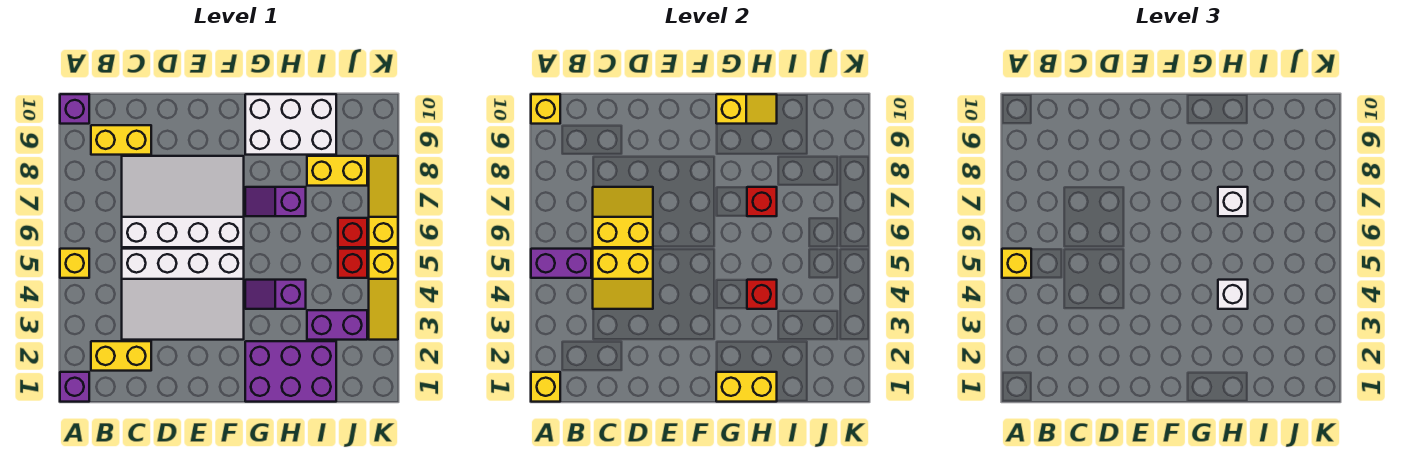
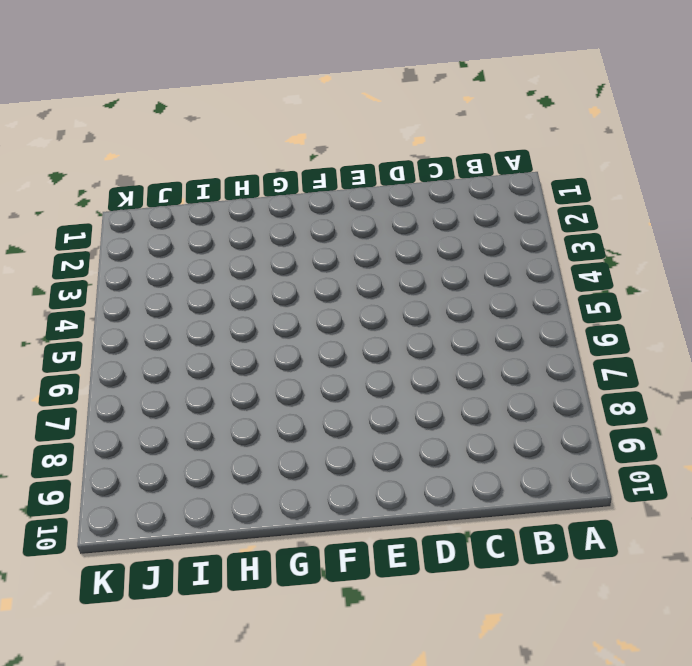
none -> purple 1x1 brick [60,372,89,402]
none -> yellow 1x1 brick [60,249,89,278]
none -> purple 1x1 brick [60,94,89,124]

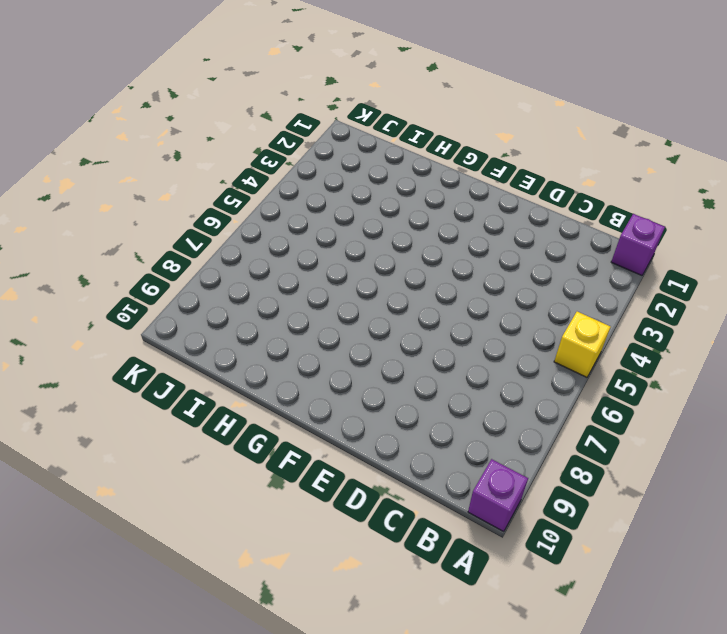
none -> yellow 1x2 brick [91,341,151,371]
none -> yellow 1x2 brick [91,125,151,155]
none -> white 3x4 slope [122,249,244,340]

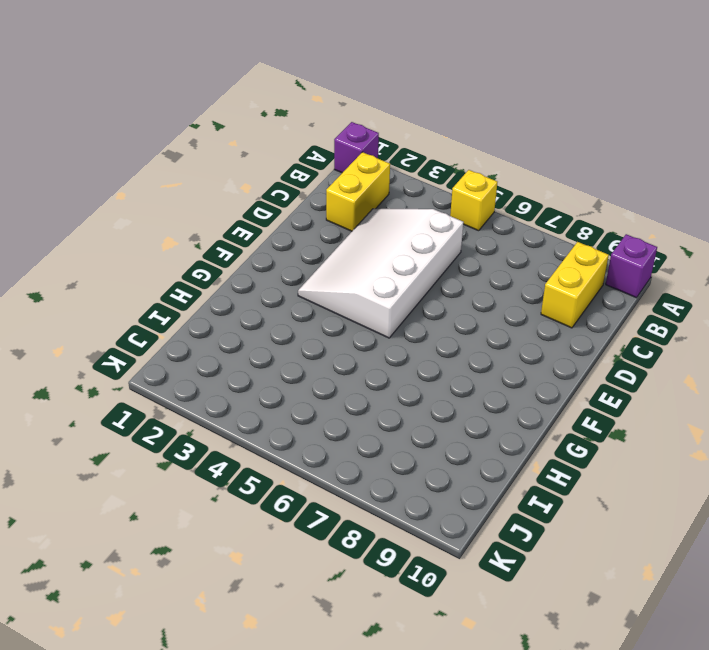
none -> white 3x4 slope [122,156,244,247]
none -> purple 2x3 brick [245,341,336,402]
none -> purple 1x2 slope [245,280,306,309]

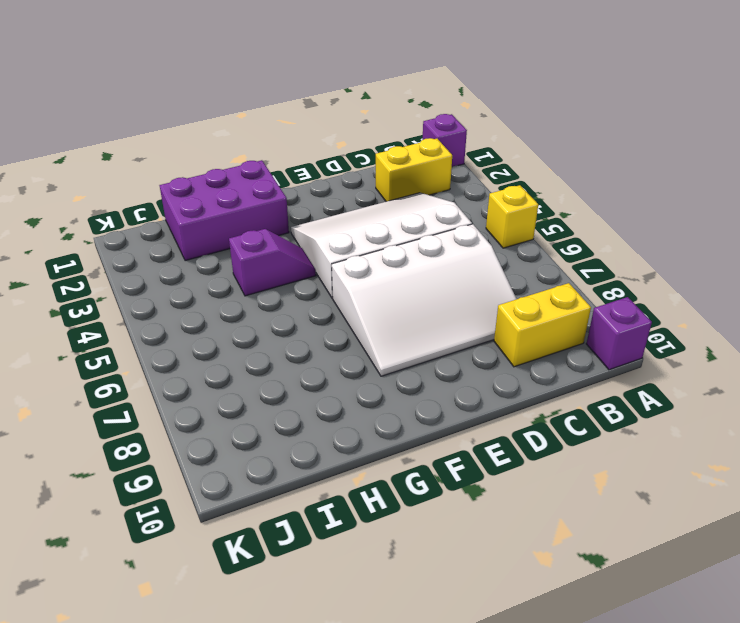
none -> purple 1x2 slope [245,187,306,216]
none -> white 2x3 brick [245,94,336,155]
none -> purple 1x2 brick [307,310,367,340]

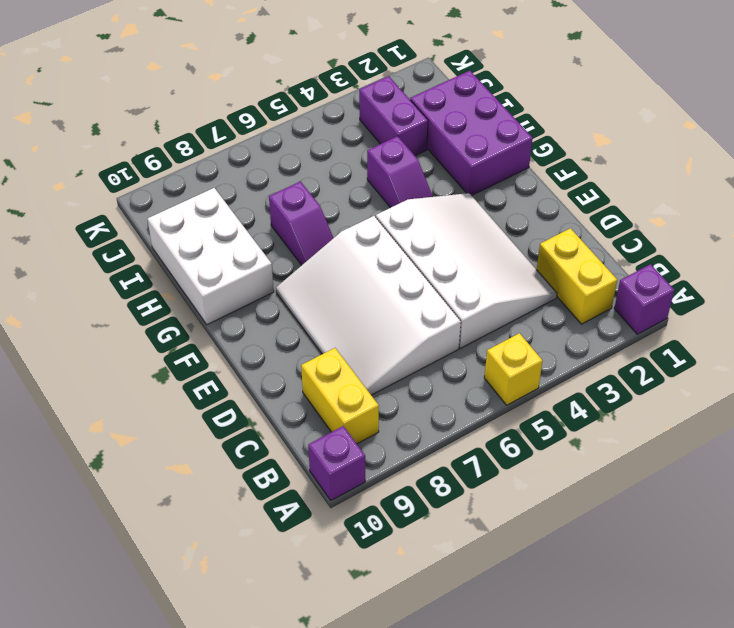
none -> yellow 1x2 brick [307,156,367,186]
none -> red 1x1 brick [338,249,367,278]
none -> red 1x1 brick [338,218,367,247]

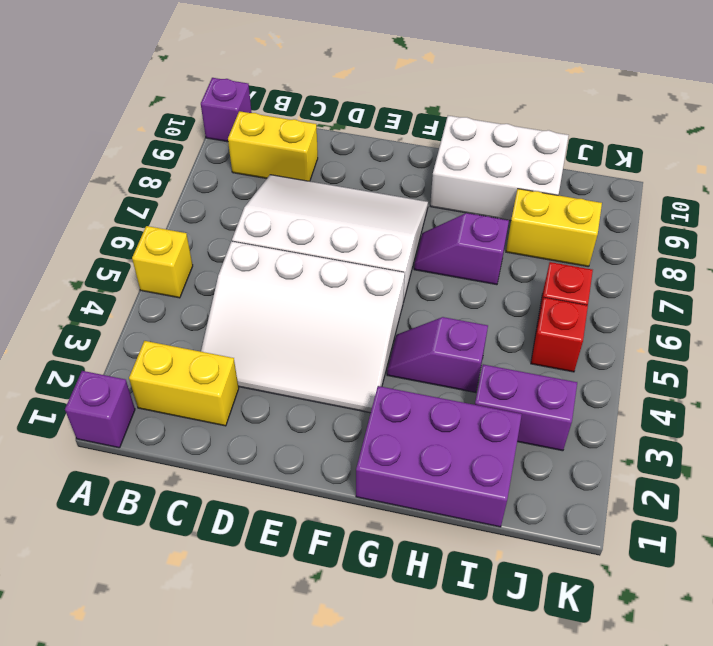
none -> yellow 1x3 slope [369,249,398,340]
none -> yellow 1x3 slope [369,156,398,247]
none -> yellow 1x1 brick [531,372,560,402]

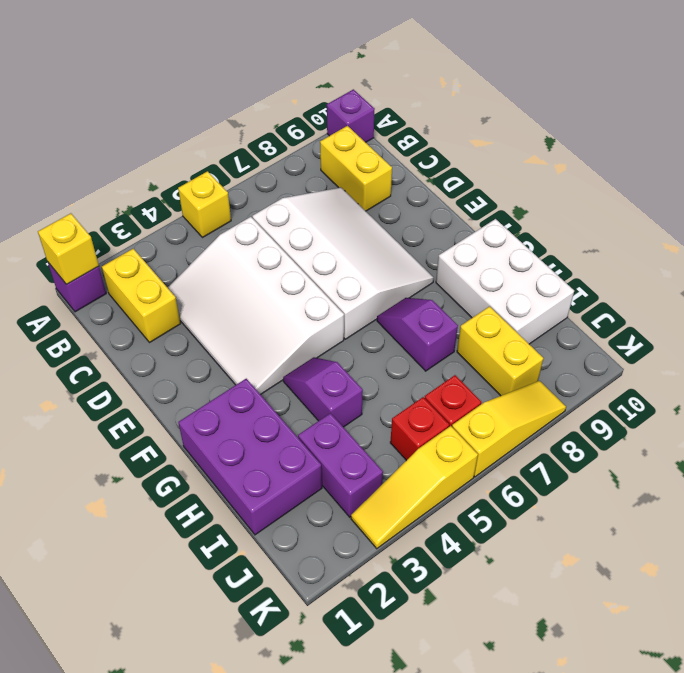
none -> purple 1x2 brick [531,249,591,278]
none -> yellow 1x1 brick [531,94,560,124]
none -> yellow 2x2 slope [593,249,653,309]

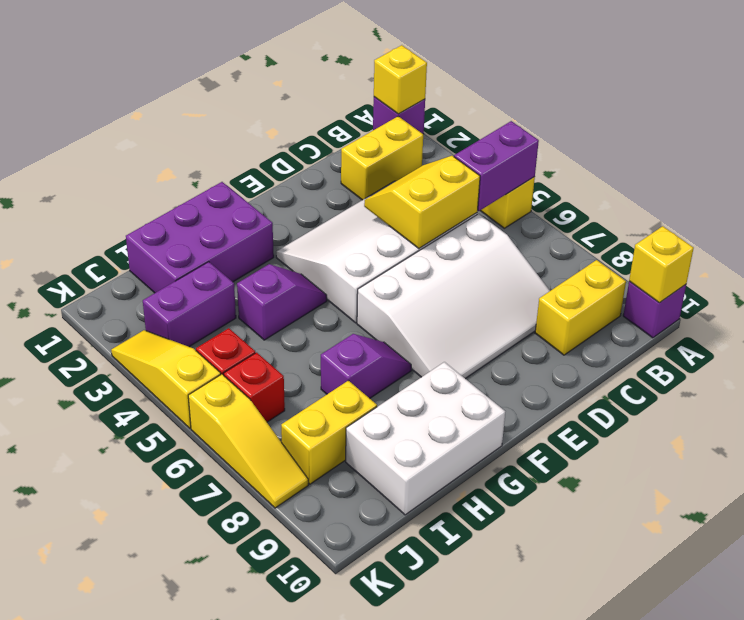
none -> yellow 2x2 slope [593,187,653,247]
none -> yellow 1x2 brick [716,372,777,402]
none -> yellow 1x2 slope [716,94,777,124]

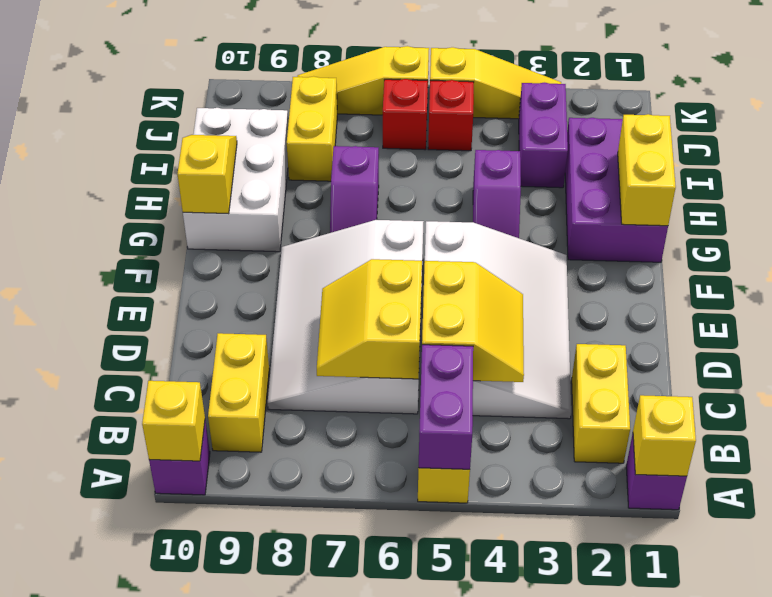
none -> red 1x1 brick [747,280,777,309]
none -> red 1x1 brick [747,187,777,216]
none -> yellow 1x1 brick [1002,249,1031,278]

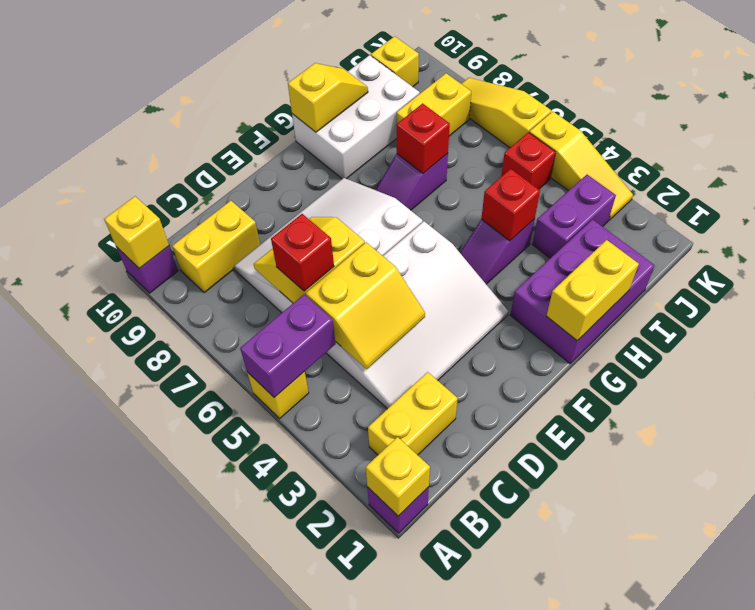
red 1x1 brick [271,214,334,291] -> red 1x1 brick moved to [338,218,367,247]
yellow 1x1 brick [371,36,419,87] -> yellow 1x1 brick moved to [1002,249,1031,278]
none -> white 1x1 brick [1218,280,1248,309]
none -> white 1x1 brick [1218,187,1248,216]

